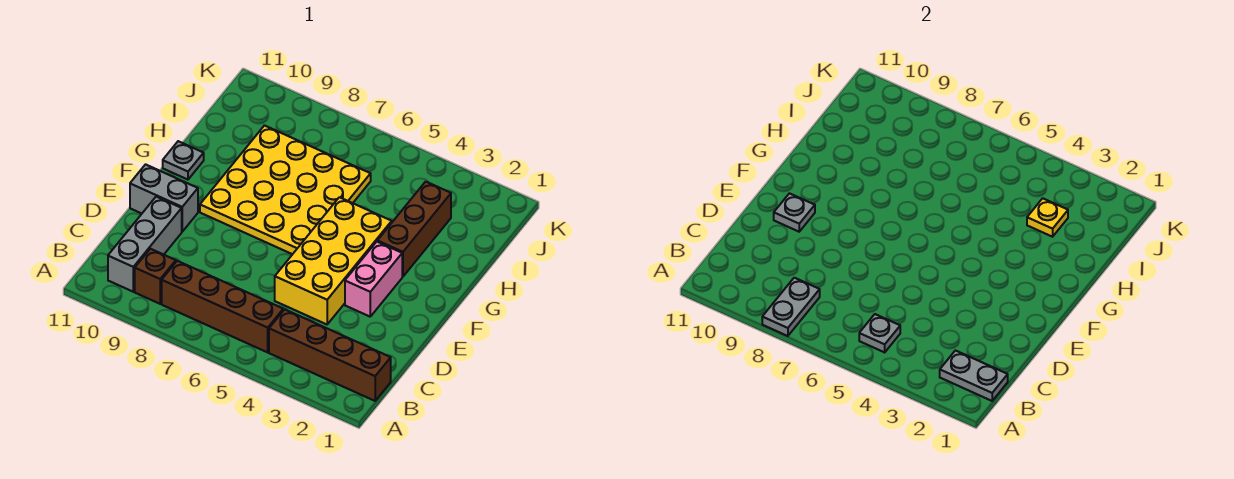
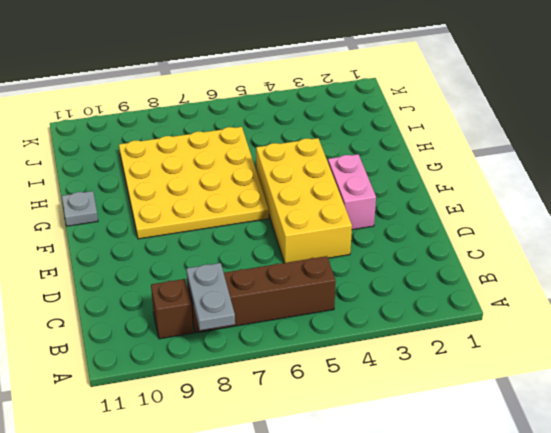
none -> brown 1x4 brick [269,309,391,401]
none -> grey 1x3 brick [108,197,182,292]
none -> grey 1x2 brick [130,164,198,232]

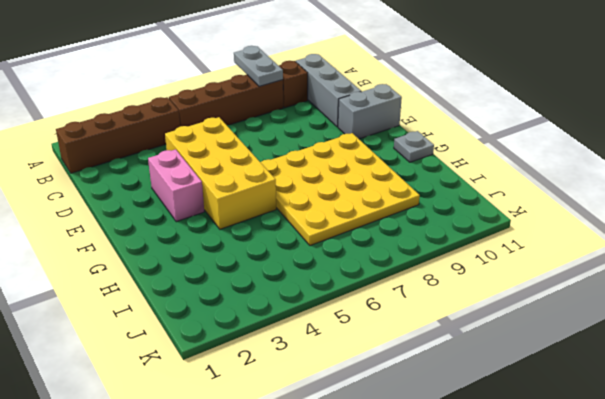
none -> brown 1x3 brick [377,182,451,277]
none -> grey 1x2 plate [940,351,1008,401]
none -> grey 1x1 plate [859,314,900,352]

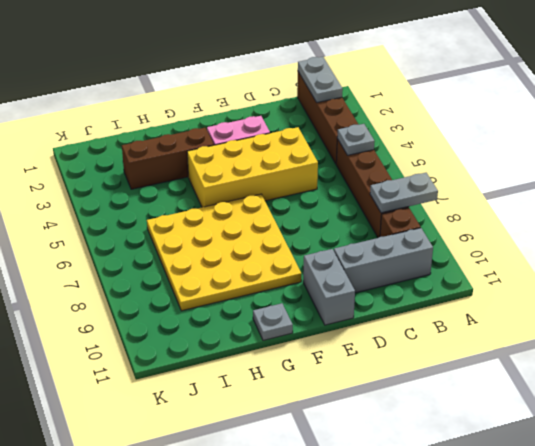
none -> grey 1x1 plate [774,193,815,232]
none -> yellow 1x1 plate [1027,198,1068,237]

